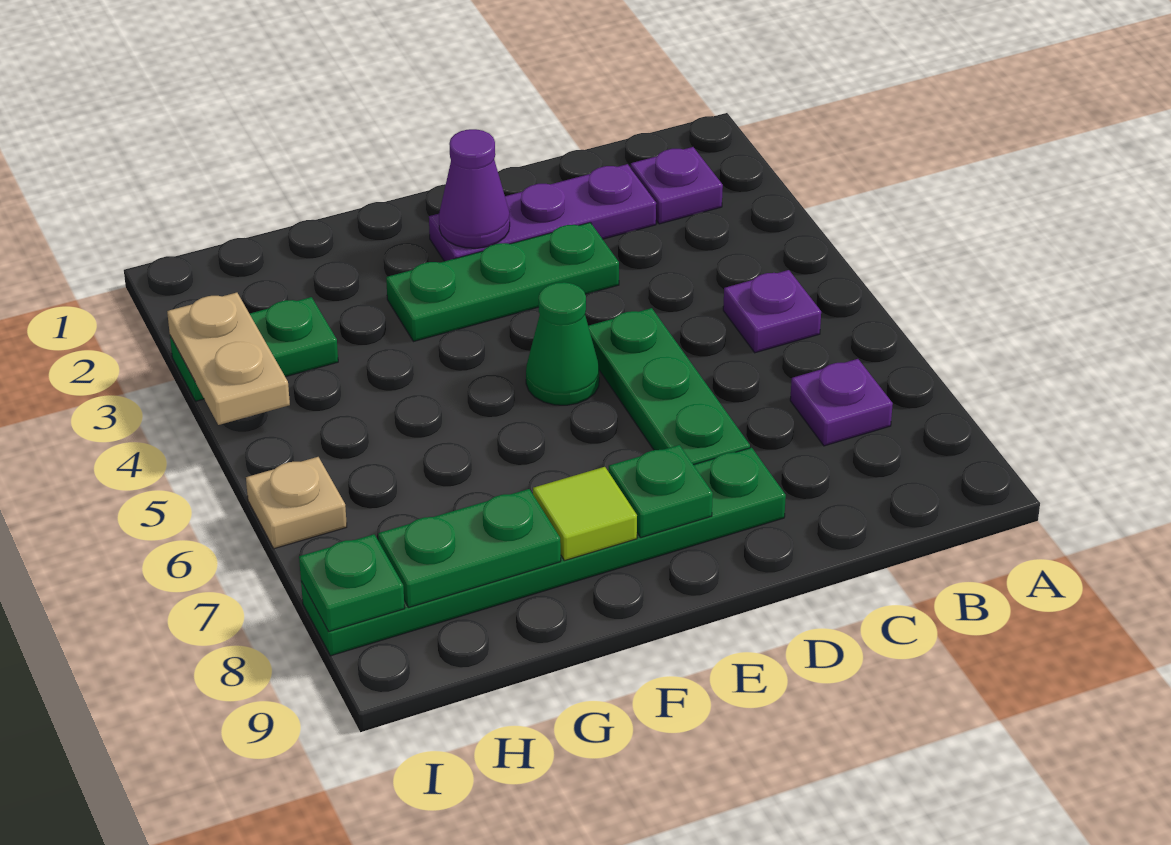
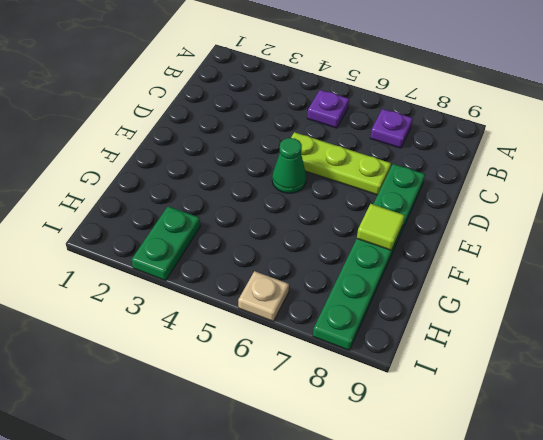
lime 1x3 plate [291,132,391,195] -> green 1x3 plate [588,308,750,465]
none -> purple 1x1 plate [631,147,723,224]
none -> purple 1x3 plate [429,164,656,261]
none -> green 1x3 plate [386,223,619,342]

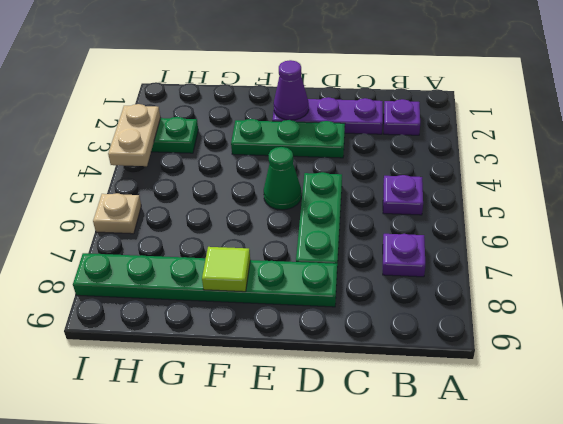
none -> green 1x1 plate [609,445,713,538]
none -> green 1x2 plate [378,489,561,608]
none -> green 1x1 plate [299,534,405,632]

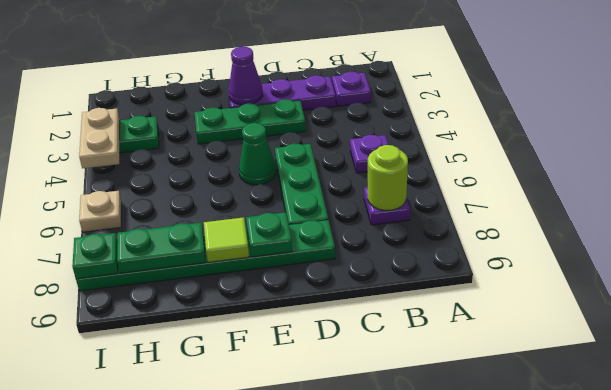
lime 1x1 round brick [368,145,408,210] -> none

